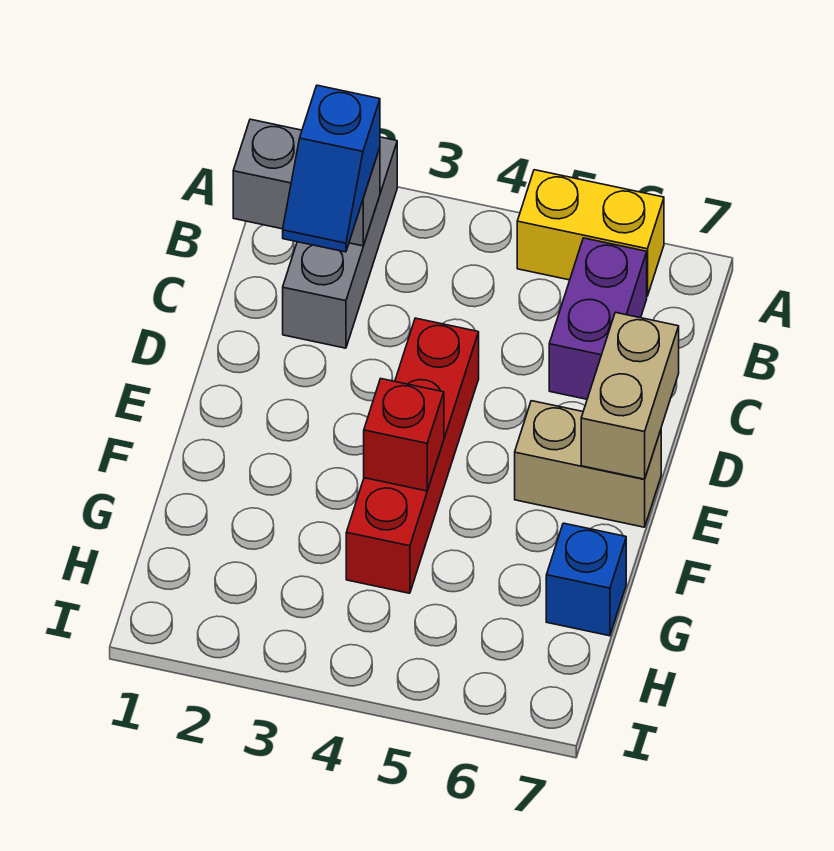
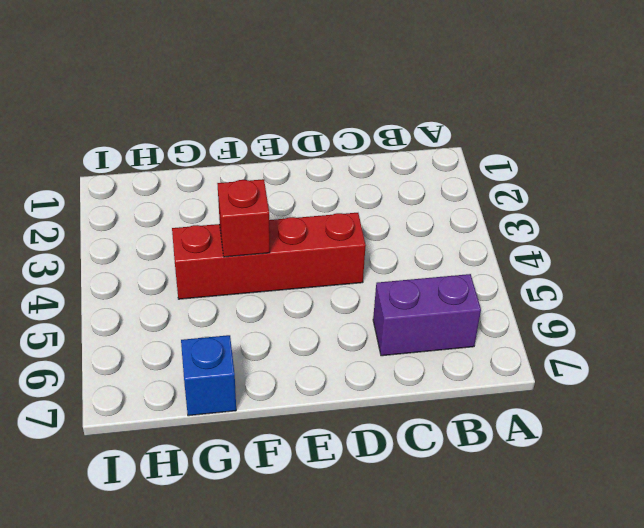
none -> grey 1x3 brick [283,137,397,348]
none -> yellow 1x2 brick [517,170,664,296]

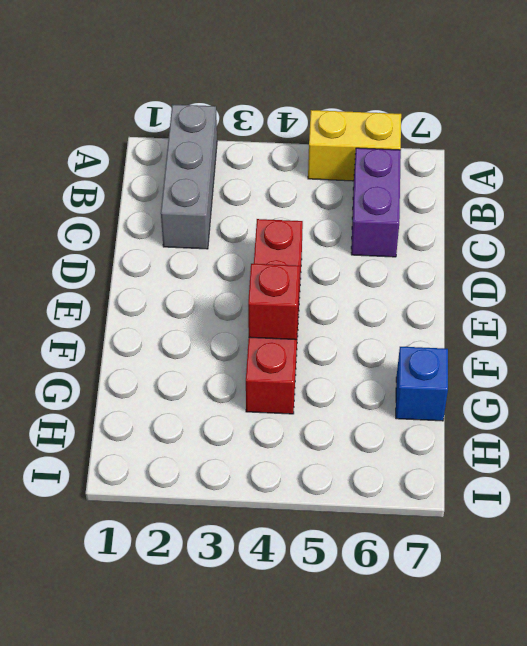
none -> tan 1x2 brick [515,401,661,527]
none -> grey 1x2 brick [233,119,380,246]

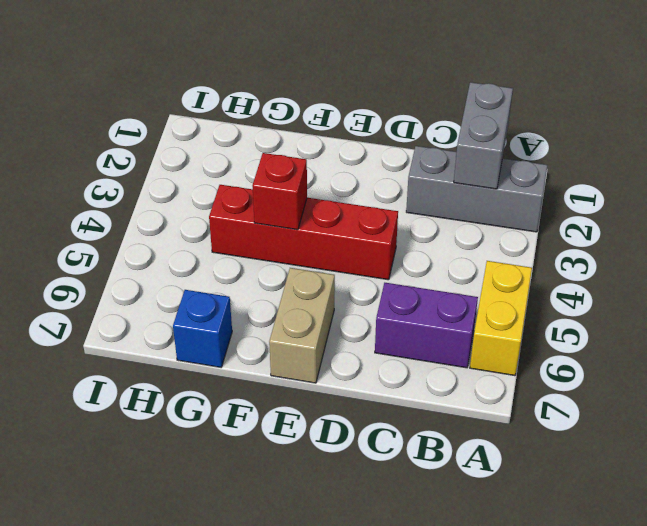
none -> tan 1x2 brick [581,312,679,479]
none -> blue 1x2 slope [283,85,380,252]

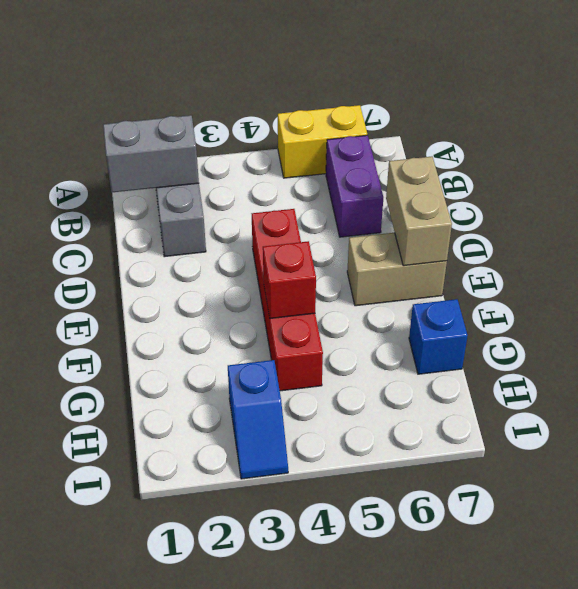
blue 1x2 slope [228,360,288,479] -> blue 1x2 slope moved to [283,85,380,252]

